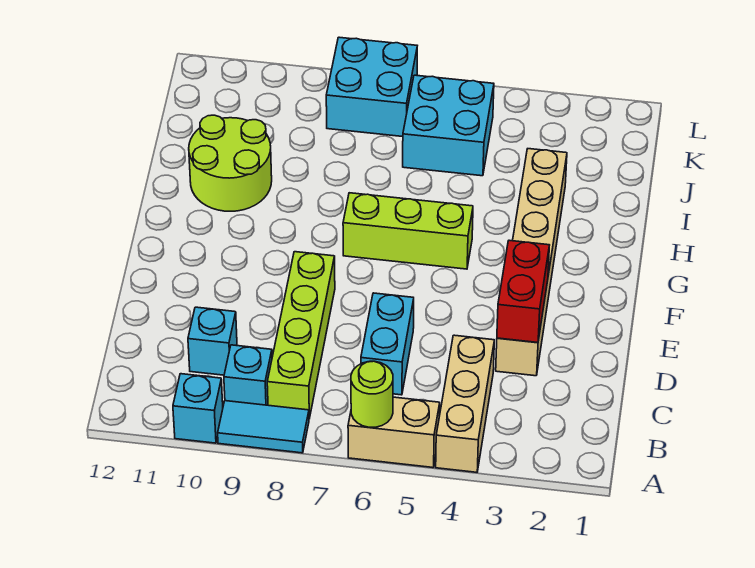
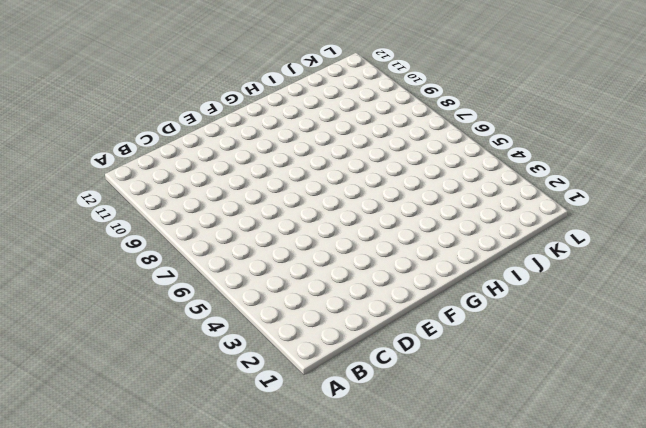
none -> tan 1x3 brick [436,335,494,472]
none -> tan 1x2 brick [348,397,440,468]
none -> cyan 1x2 tile [218,401,309,453]

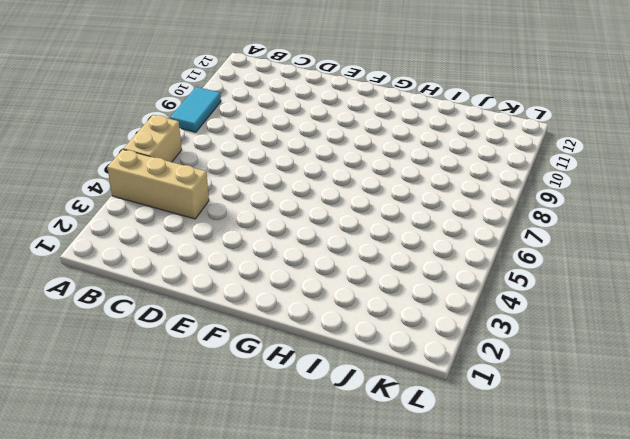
none -> cyan 1x1 brick [173,374,223,443]
none -> lime 1x4 brick [267,252,335,419]
none -> cyan 1x1 brick [224,345,272,405]

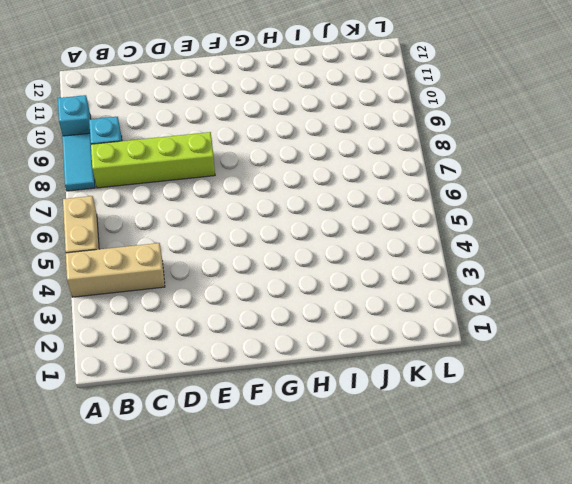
none -> cyan 1x2 brick [361,293,414,395]
none -> cyan 1x1 brick [188,307,237,375]
none -> tan 1x6 brick [496,149,567,376]

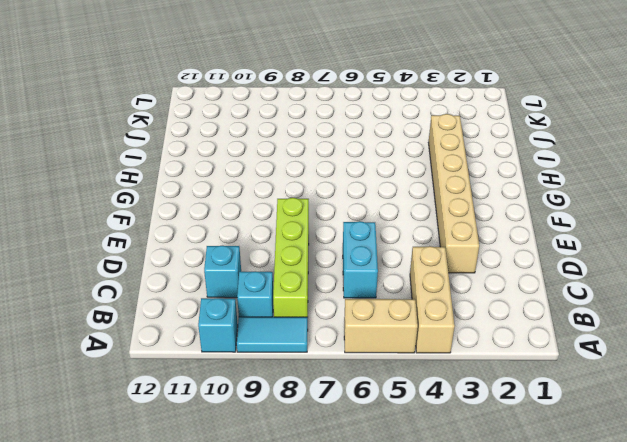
none -> lime 1x3 brick [343,193,473,269]
none -> lime 2x2 round brick [189,115,272,211]
none -> cyan 2x2 brick [403,75,494,176]

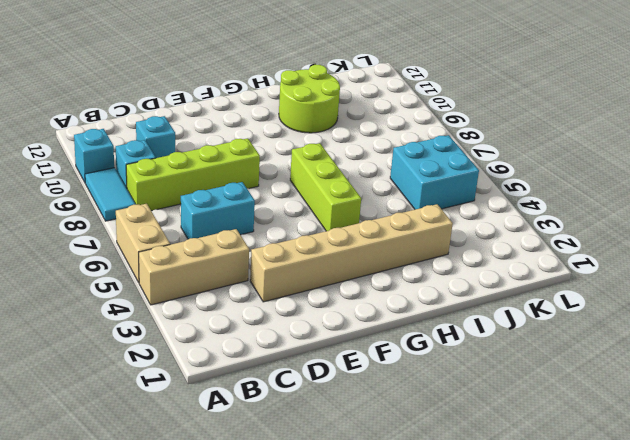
none -> cyan 2x2 brick [326,37,417,137]
none -> lime 1x1 round brick [351,361,393,427]
none -> red 1x2 brick [497,240,549,343]

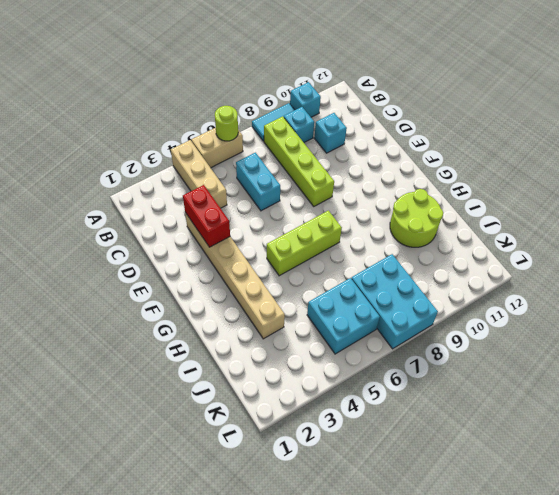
cyan 2x3 brick [351,254,438,349] -> cyan 2x2 brick [326,37,417,137]

